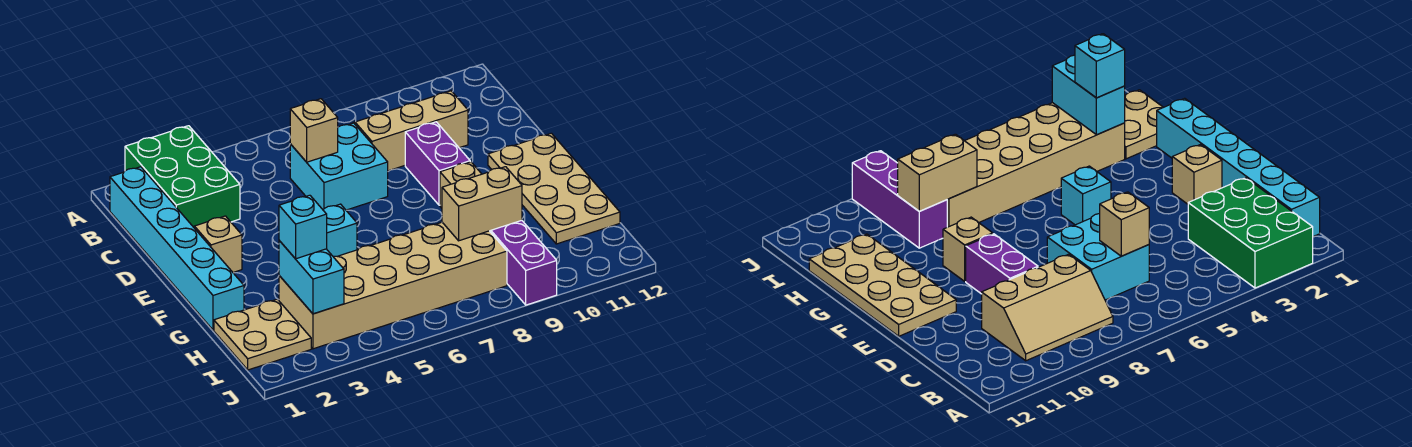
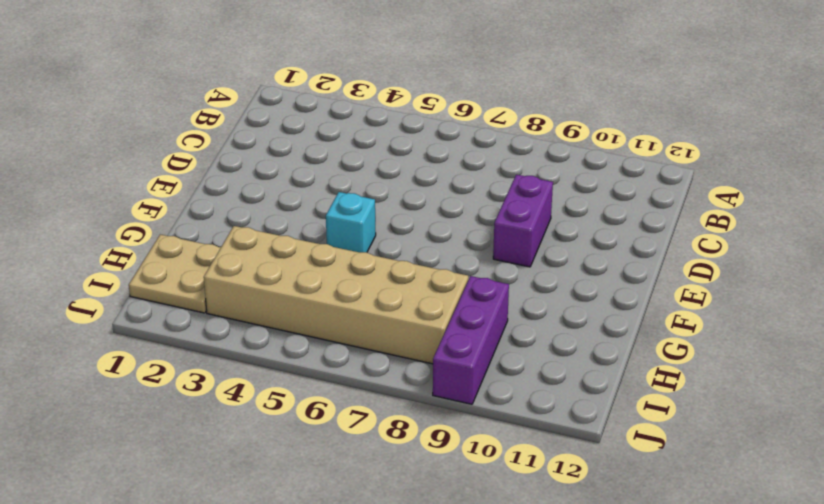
none -> green 2x3 brick [125,126,240,227]
none -> cyan 1x6 brick [110,167,244,330]
none -> tan 2x3 slope [354,91,468,171]

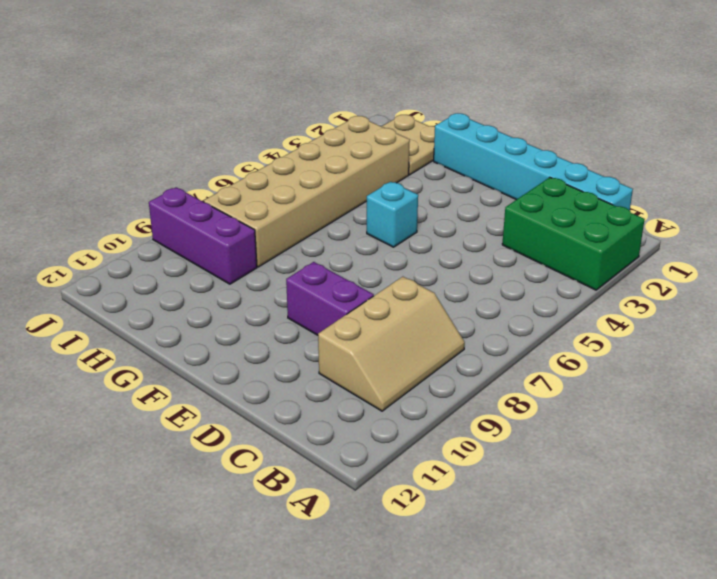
none -> cyan 2x2 brick [290,123,388,210]
none -> tan 1x1 brick [194,216,242,272]
none -> tan 2x4 plate [488,133,620,244]

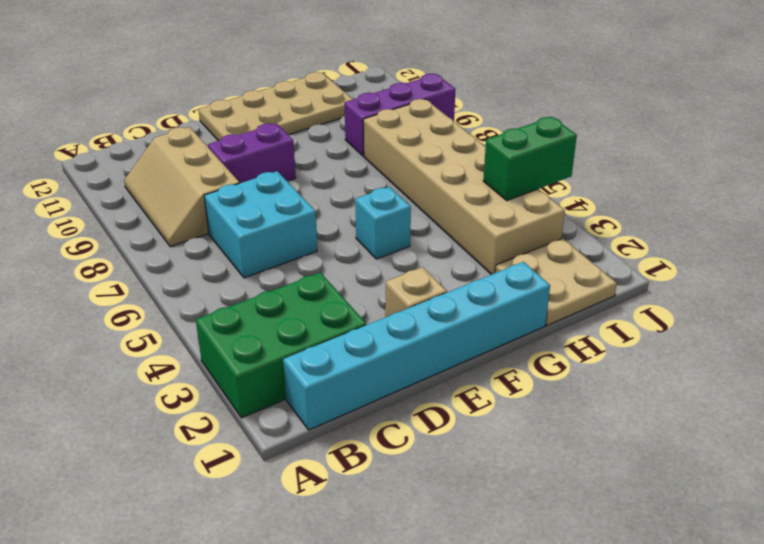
green 1x2 brick [483,117,577,200] -> none
none -> tan 1x1 brick [440,162,481,208]
none -> tan 1x1 brick [290,99,338,162]
none -> cyan 1x2 brick [279,241,344,314]

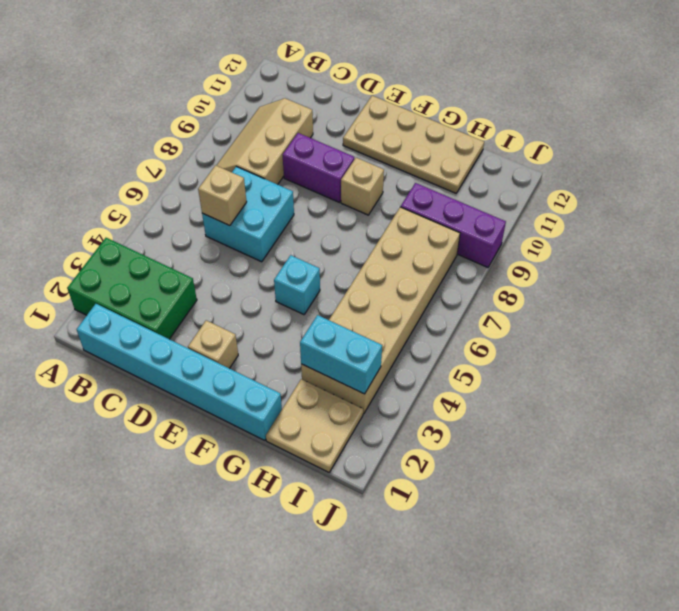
none -> tan 1x2 brick [442,167,522,241]
none -> cyan 1x1 brick [279,195,327,259]

